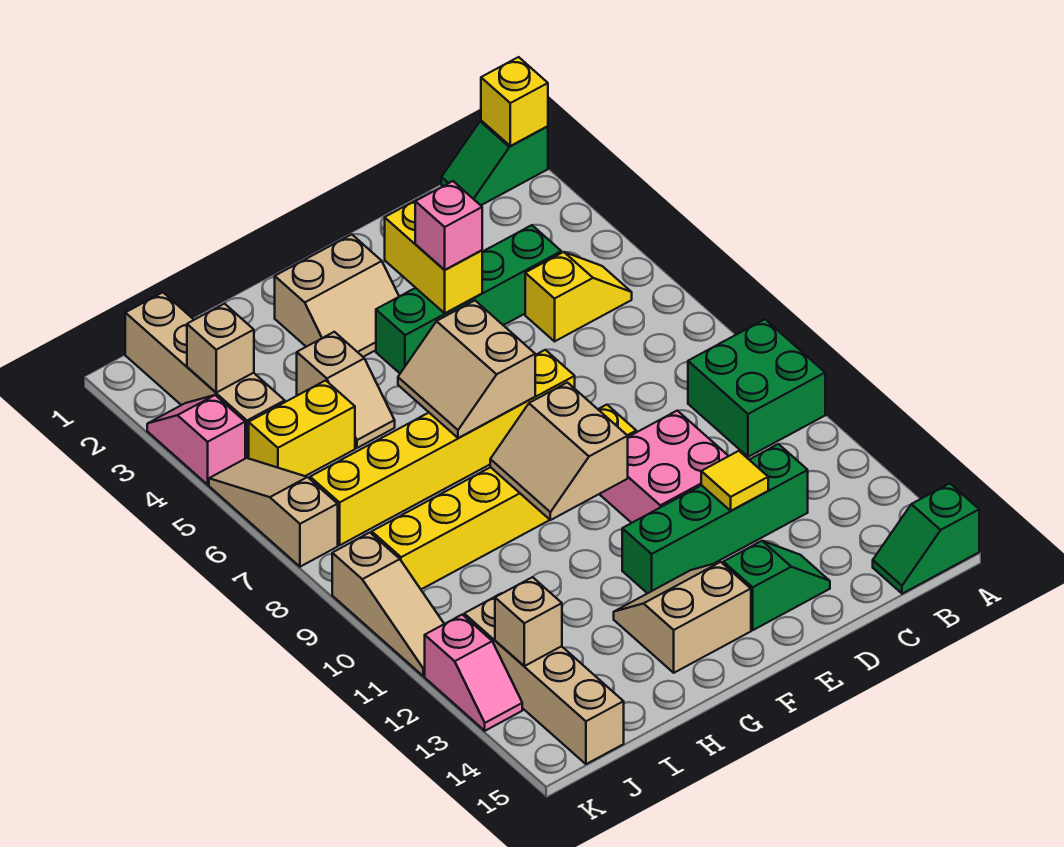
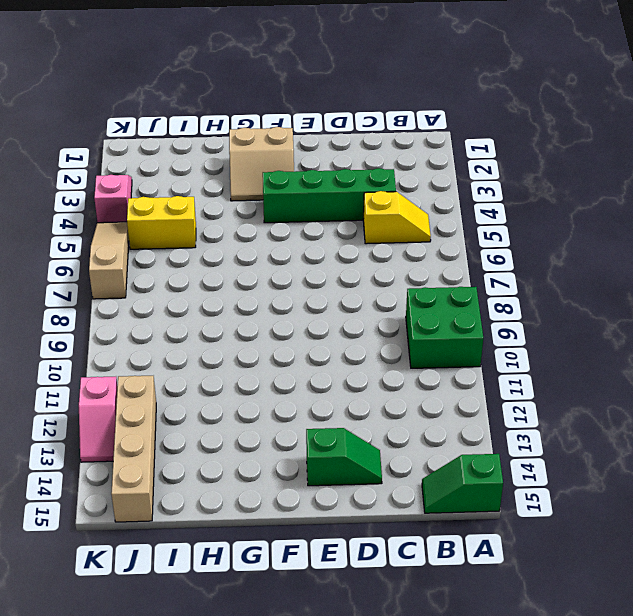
none -> green 1x2 slope [441,121,548,205]
none -> green 1x4 brick [622,444,808,593]
none -> pink 2x2 brick [600,411,728,523]

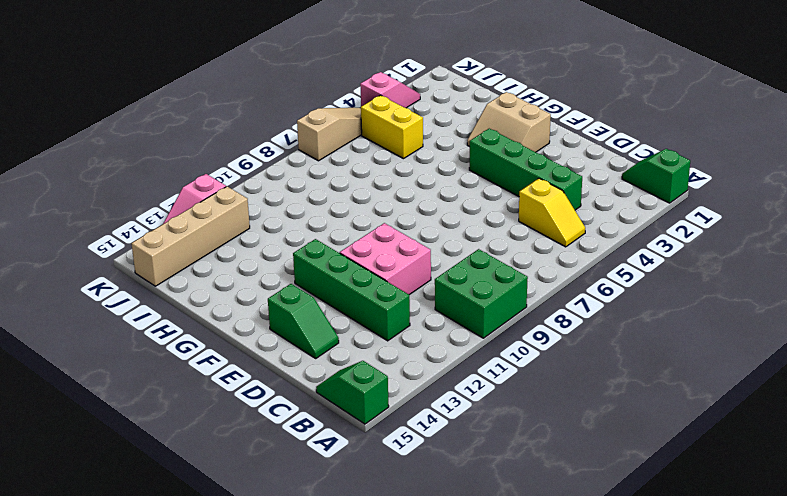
none -> yellow 1x6 brick [310,350,575,545]
none -> yellow 1x6 brick [372,405,636,589]
none -> tan 2x2 slope [614,562,751,673]

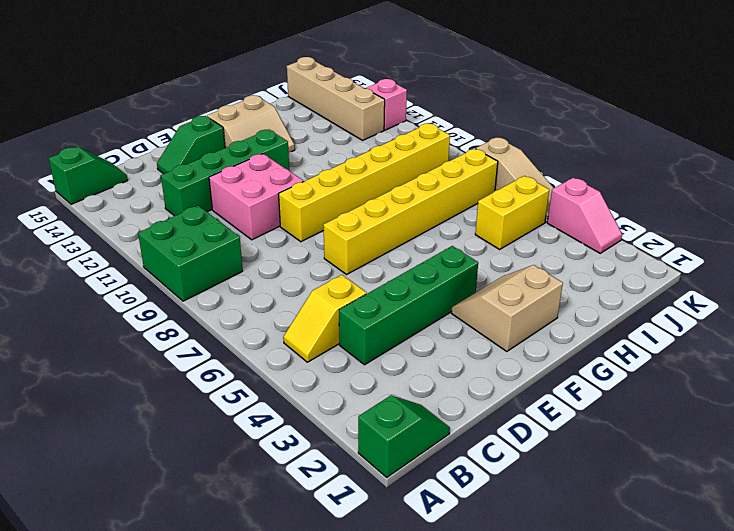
none -> tan 1x2 slope [297,332,395,448]
none -> tan 1x4 brick [125,292,285,458]
none -> tan 1x3 slope [332,533,444,676]

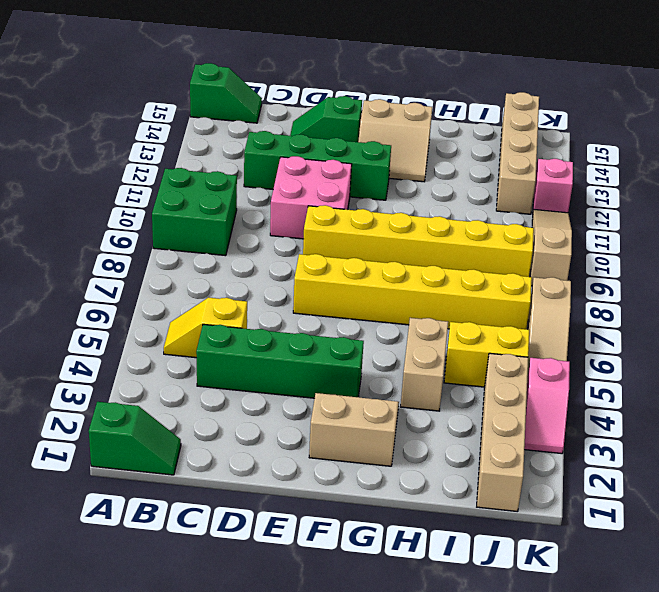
tan 1x2 brick [401,318,448,411] -> tan 1x2 slope [297,332,395,448]
none -> yellow 1x1 brick [481,57,548,146]
none -> yellow 1x1 tile [701,451,768,511]
none -> yellow 1x2 brick [385,197,482,313]

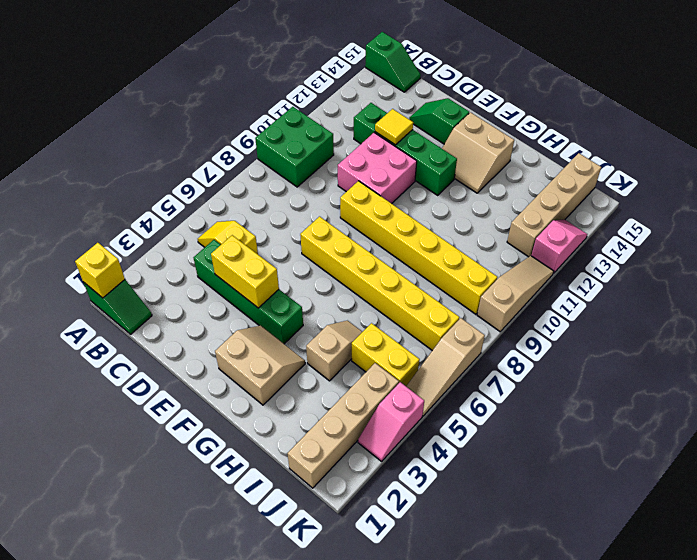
yellow 1x2 brick [211,235,279,308] -> yellow 1x2 brick turned to [385,197,482,313]
none -> tan 2x2 slope [398,301,535,438]
none -> tan 2x2 slope [490,383,628,520]
none -> tan 1x1 brick [187,304,254,393]

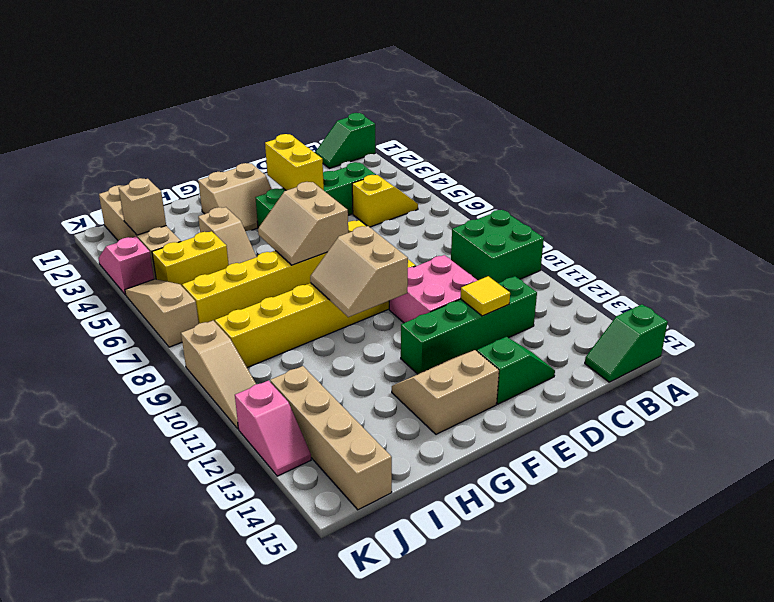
none -> yellow 1x1 brick [481,57,548,146]
none -> tan 1x1 brick [495,577,562,666]
none -> pink 1x1 brick [415,181,482,270]

